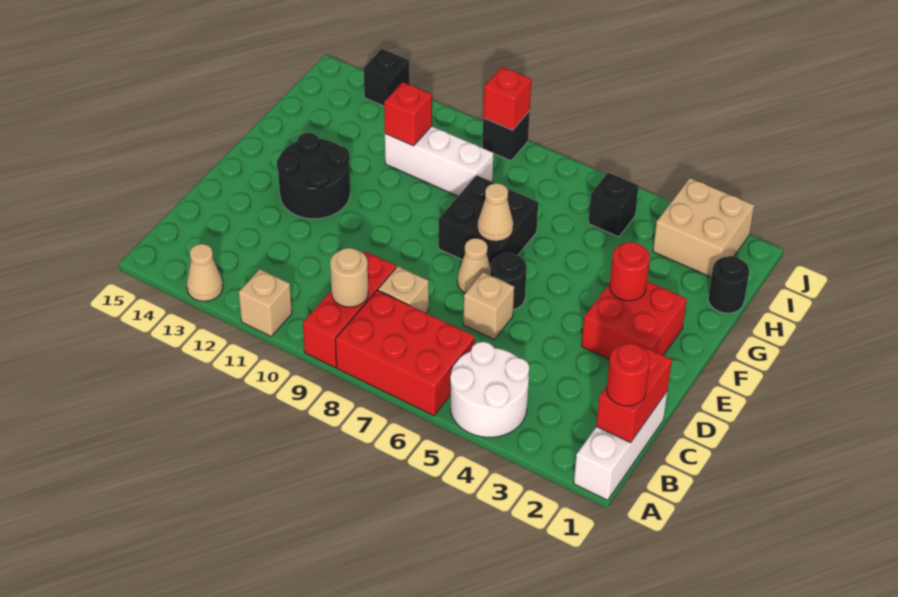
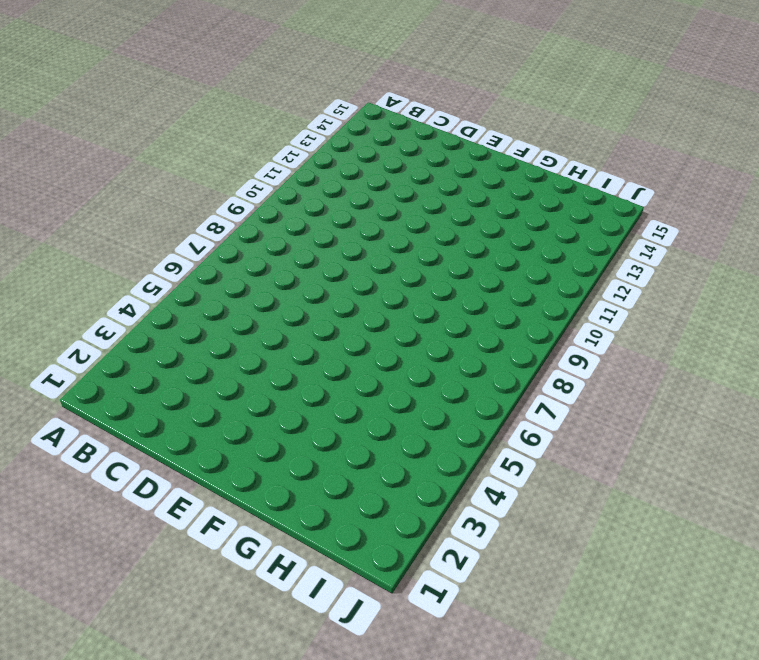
none -> white 1x3 brick [574,391,668,500]
none -> white 2x2 round brick [450,342,529,437]
none -> red 2x3 brick [335,290,475,416]

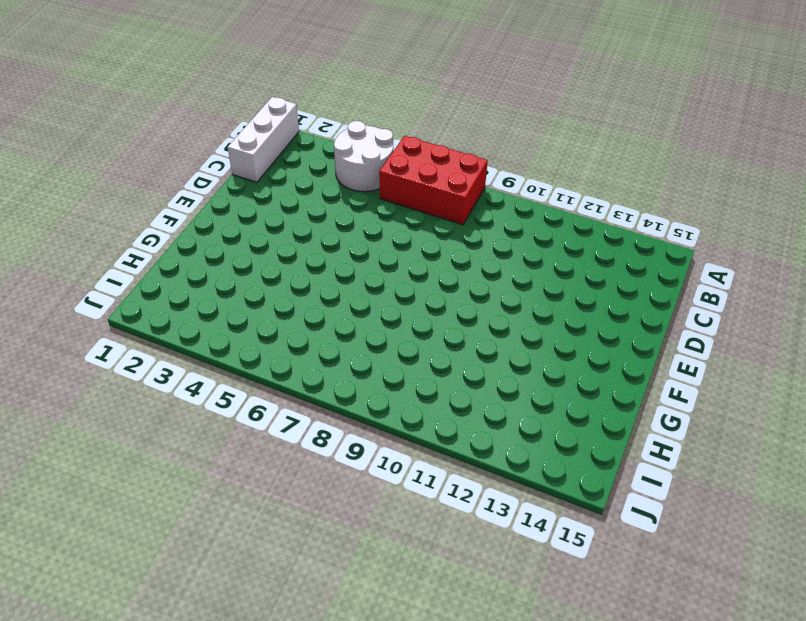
none -> red 1x3 brick [303,252,396,367]
none -> tan 1x1 brick [239,269,292,336]
none -> tan 1x1 cone [187,244,223,301]

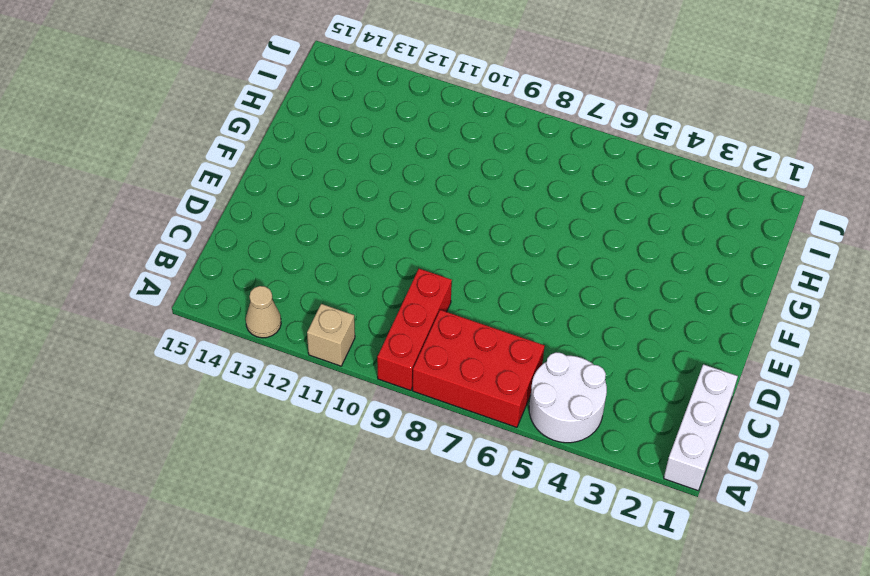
none -> tan 1x1 brick [378,266,429,313]
none -> tan 1x1 brick [463,272,514,339]
none -> red 2x2 brick [582,281,687,360]

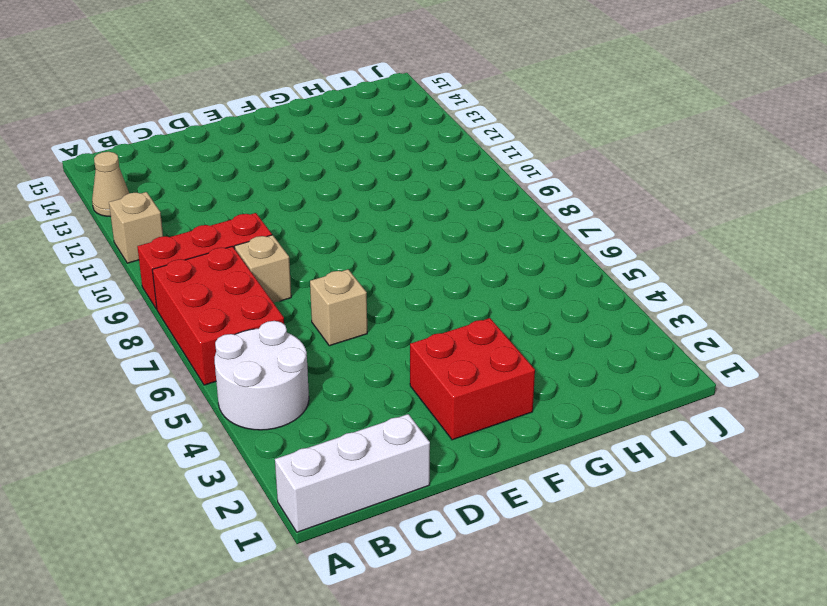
none -> black 1x1 round brick [490,253,527,310]
none -> tan 1x1 cone [457,238,491,293]
none -> black 2x2 round brick [277,133,350,219]

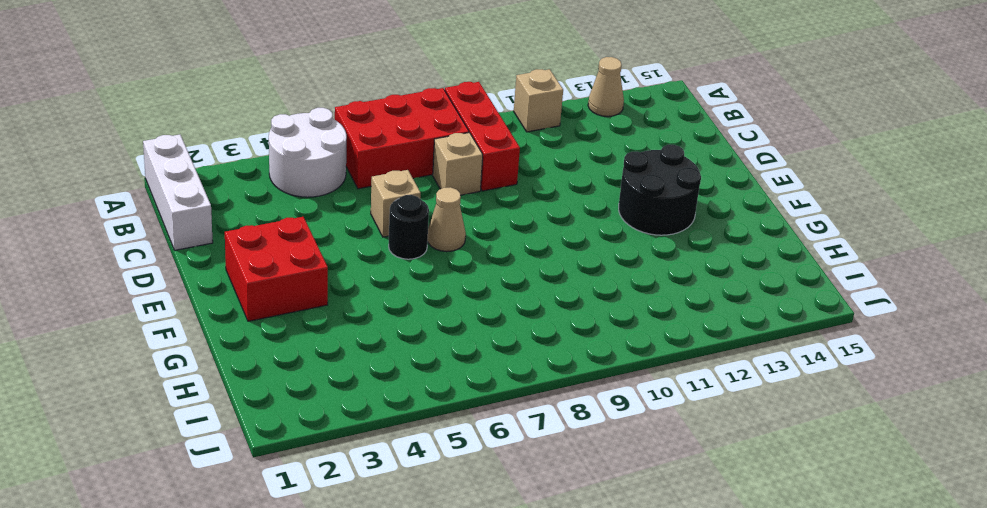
none -> black 2x2 brick [439,175,538,267]
none -> black 1x1 round brick [708,256,749,313]
none -> white 1x3 brick [385,126,493,196]

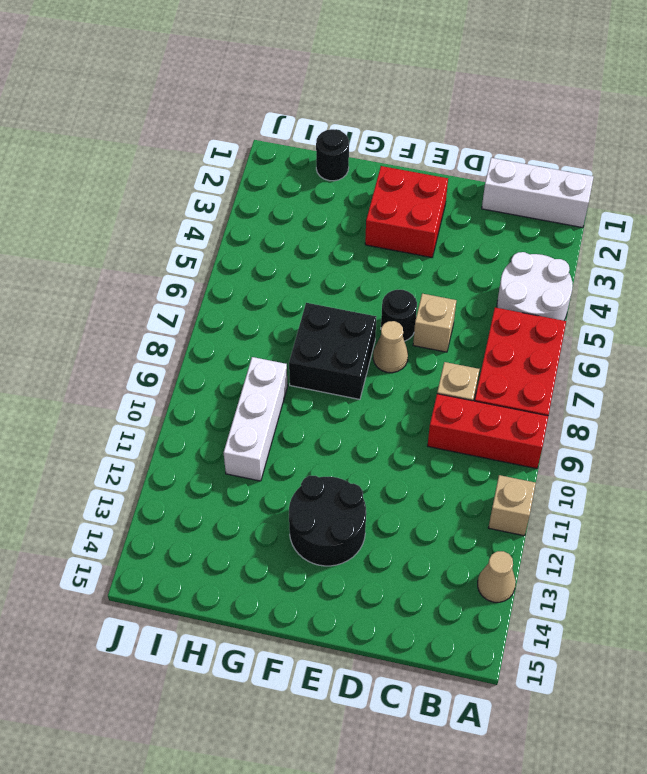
none -> tan 2x2 brick [653,178,754,277]
none -> black 1x1 brick [589,173,639,237]
none -> black 1x1 brick [482,111,530,161]

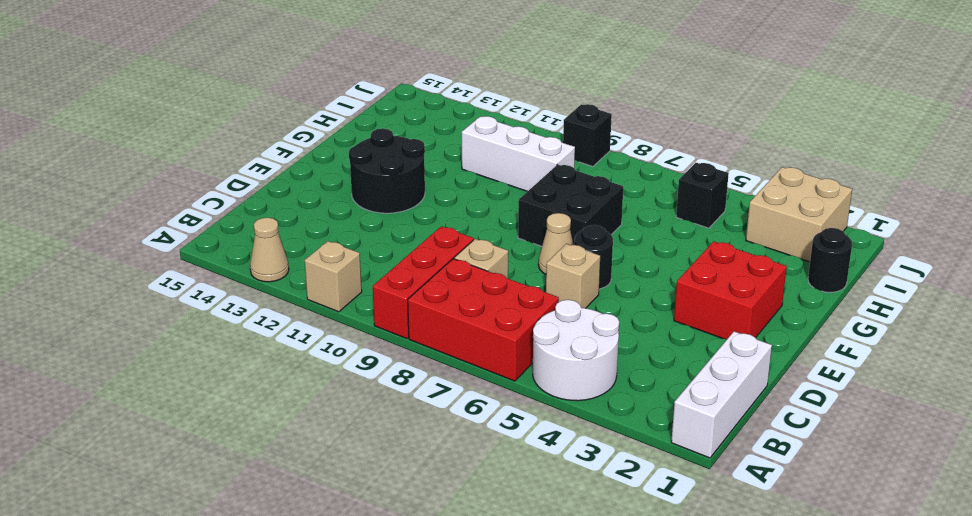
none -> black 1x1 brick [364,49,410,106]
none -> red 1x2 brick [596,344,672,443]
none -> tan 1x1 round brick [330,248,368,307]

